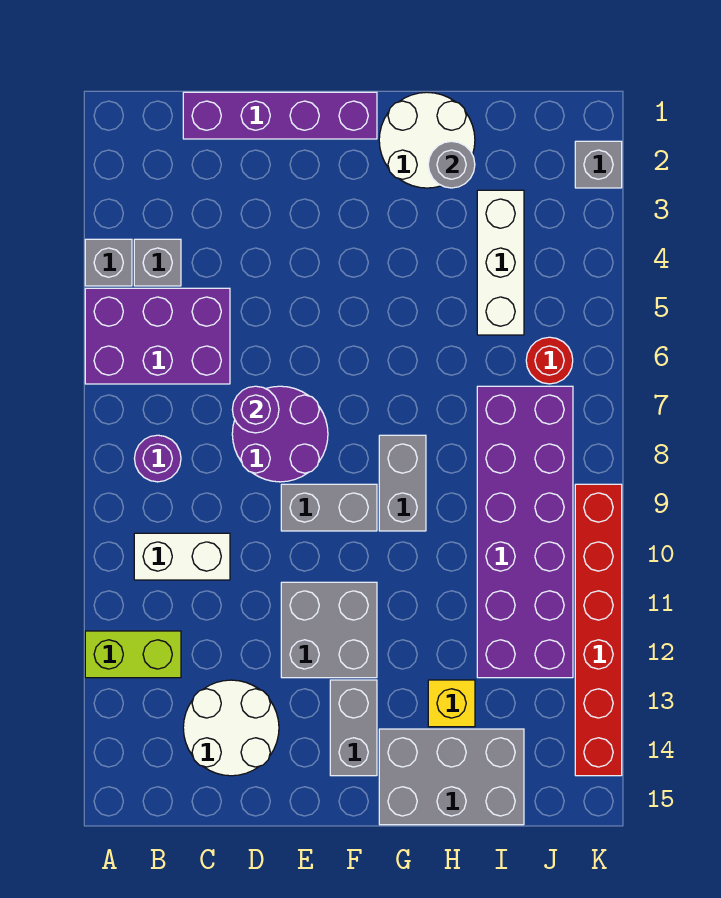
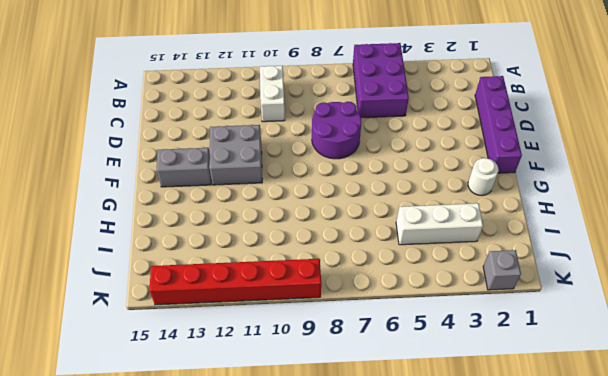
white 1x1 round brick [468,158,499,196] -> white 2x2 round brick [379,92,475,188]
none -> grey 1x1 brick [85,239,132,286]
none -> lime 1x2 brick [85,631,181,678]
none -> grey 1x1 brick [134,239,181,286]

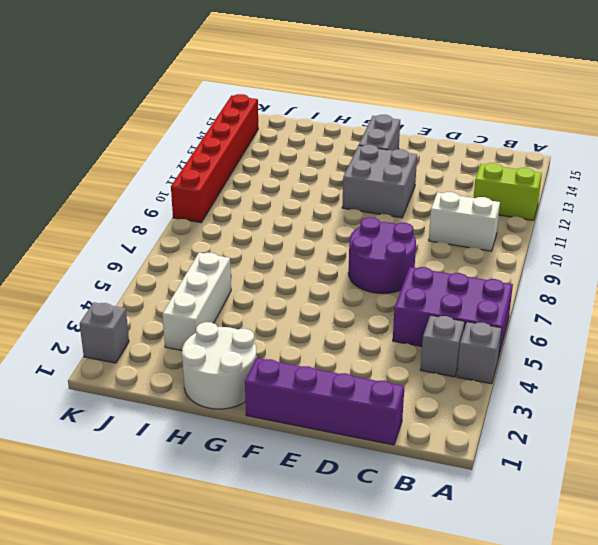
none -> purple 1x1 round brick [134,435,181,482]
none -> white 2x2 round brick [183,680,279,776]
none -> grey 1x2 brick [281,484,377,531]

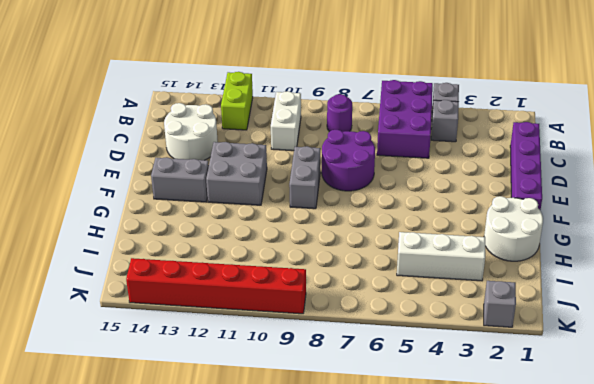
none -> grey 1x2 brick [379,435,426,531]
none -> grey 2x3 brick [379,729,524,825]
none -> yellow 1x1 brick [428,680,475,727]

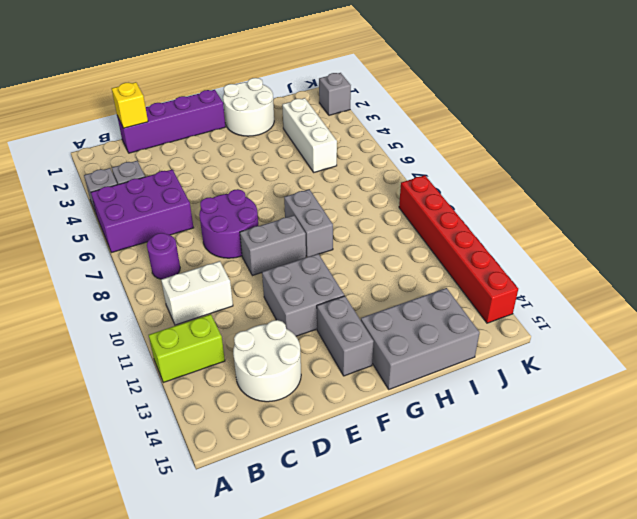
yellow 1x1 brick [112,82,148,128] -> yellow 1x1 brick moved to [428,680,475,727]
none -> purple 2x6 brick [477,386,573,678]
none -> red 1x1 round brick [526,337,573,384]
none -> purple 1x1 round brick [232,386,279,433]

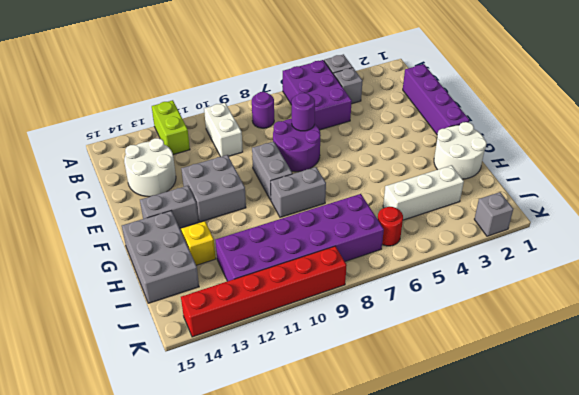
none -> grey 1x1 round brick [428,141,475,188]

